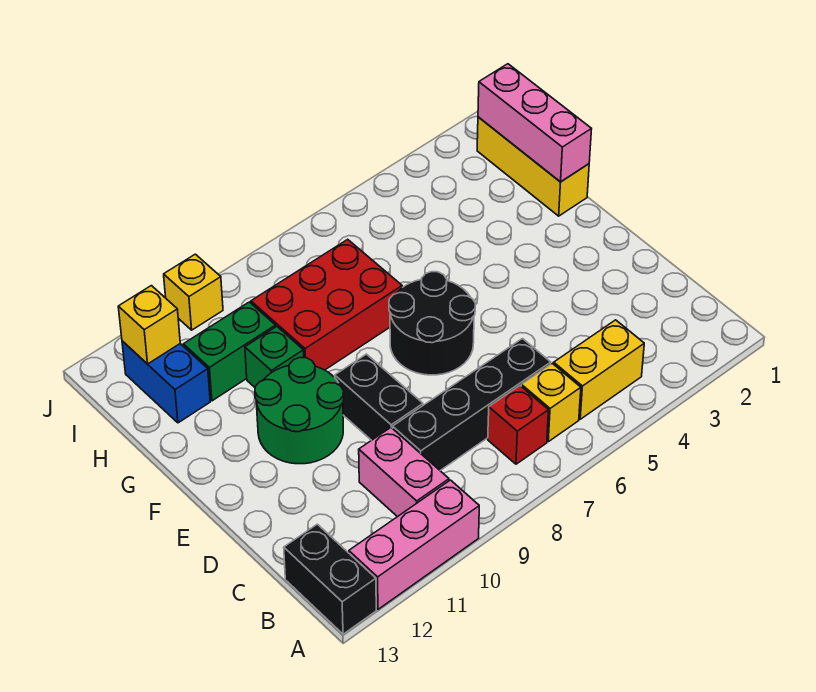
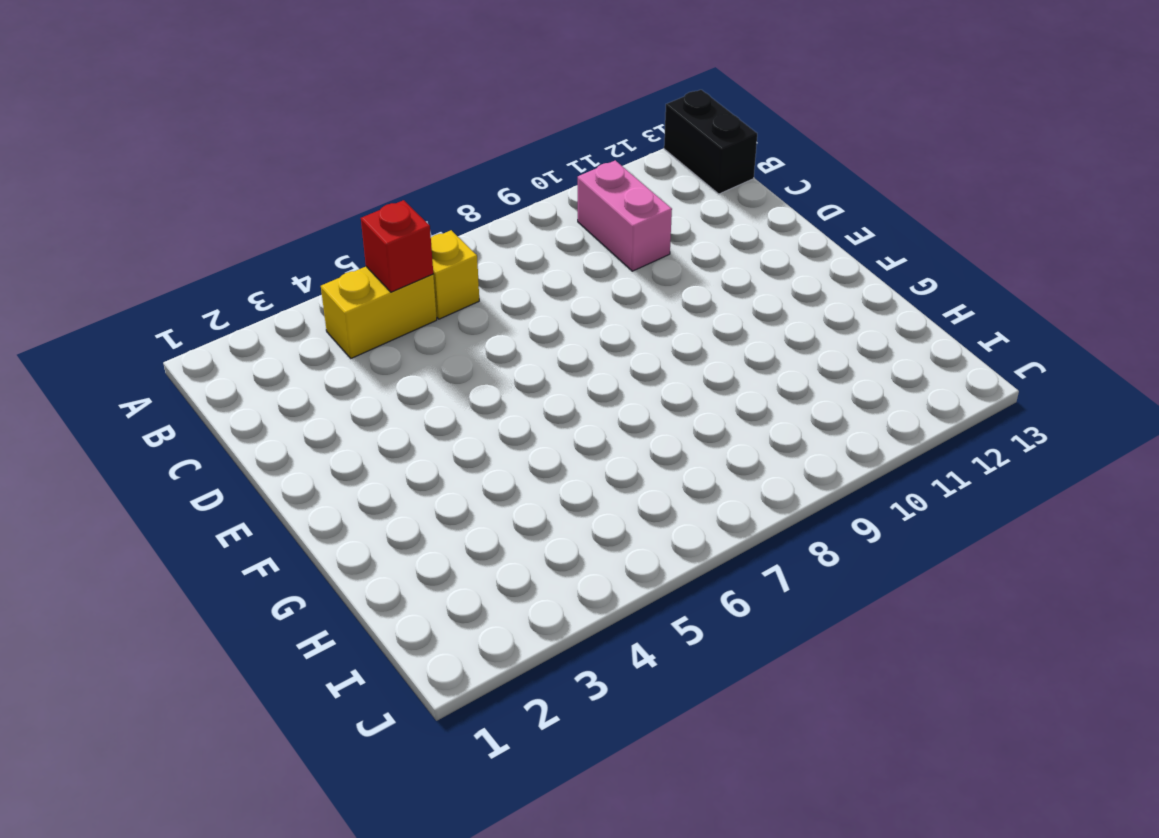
red 1x1 brick [361,200,433,292] -> red 1x1 brick moved to [488,386,549,464]
none -> pink 1x3 brick [349,480,479,609]
none -> black 1x4 brick [393,339,551,470]
none -> black 1x2 brick [335,354,423,440]

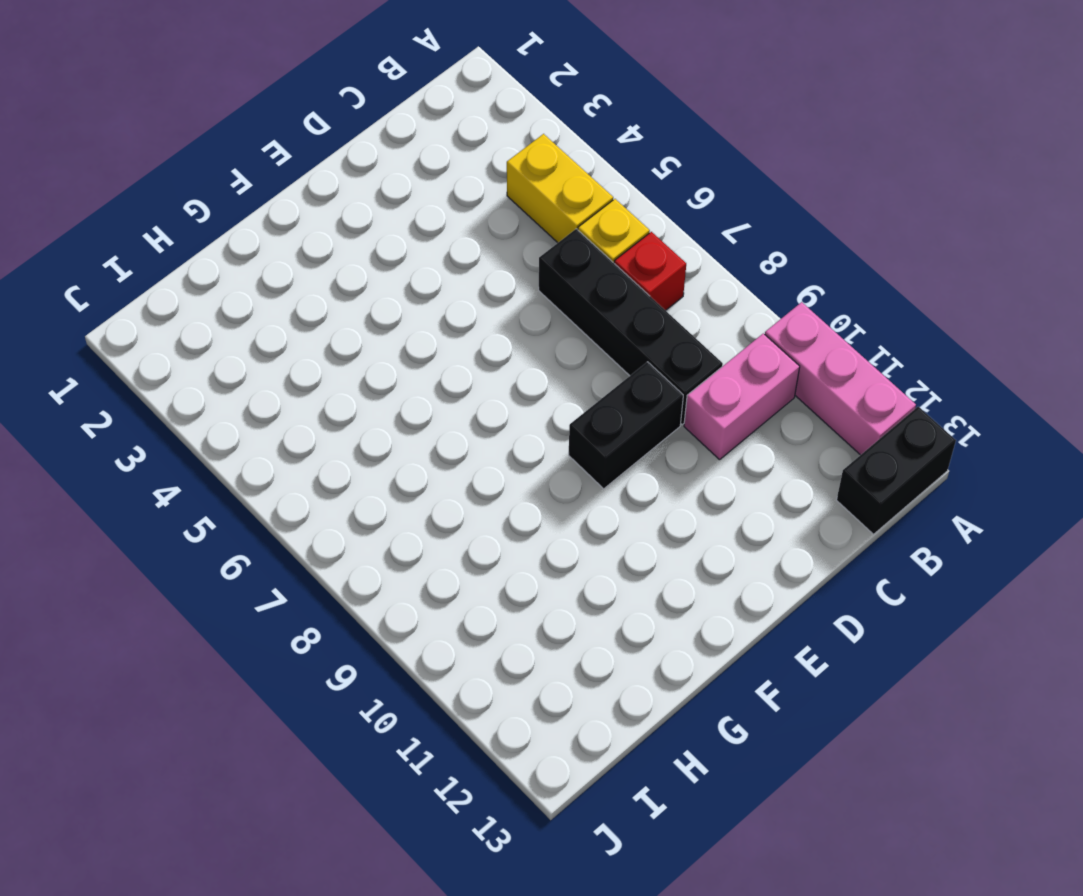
none -> black 2x2 round brick [389,272,475,375]
none -> green 2x2 round brick [255,358,344,464]
none -> yellow 1x3 brick [477,117,589,216]

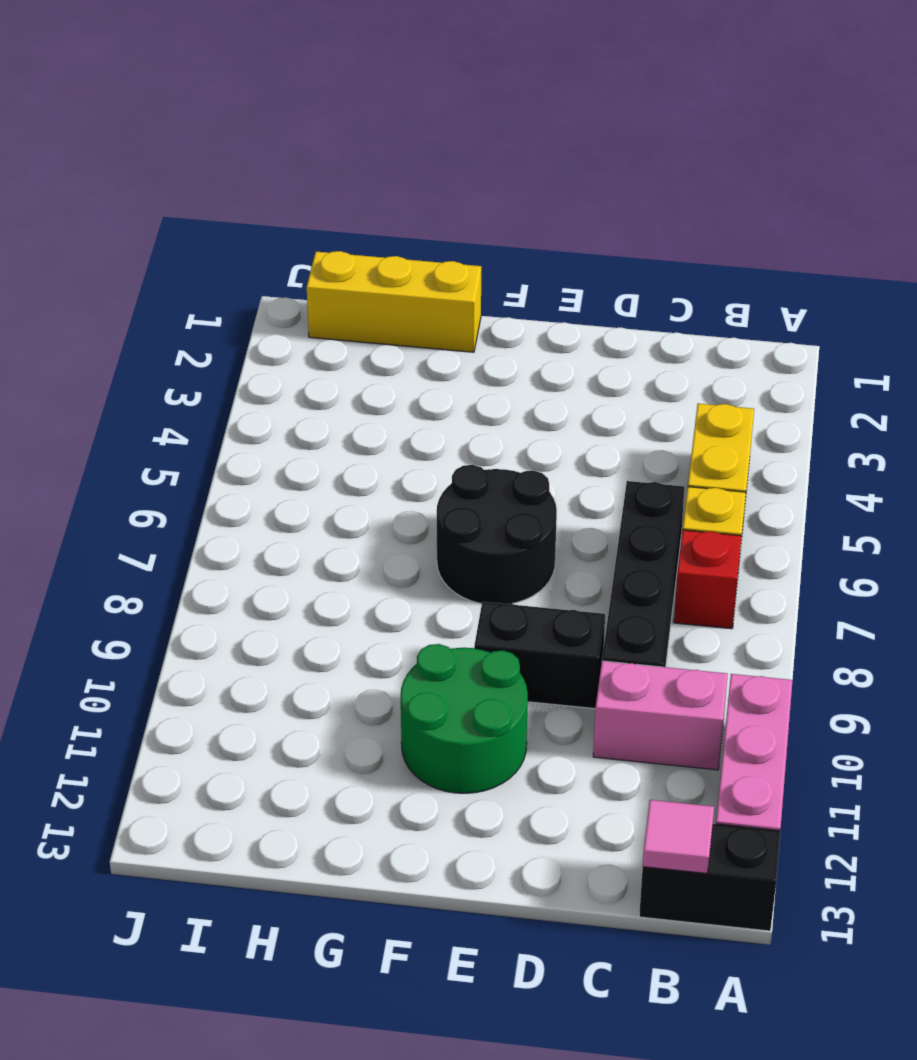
pink 1x1 tile [643,800,714,874] -> none
none -> red 2x3 brick [251,239,402,370]
none -> green 1x1 brick [245,326,304,387]
none -> green 1x2 brick [183,302,276,401]

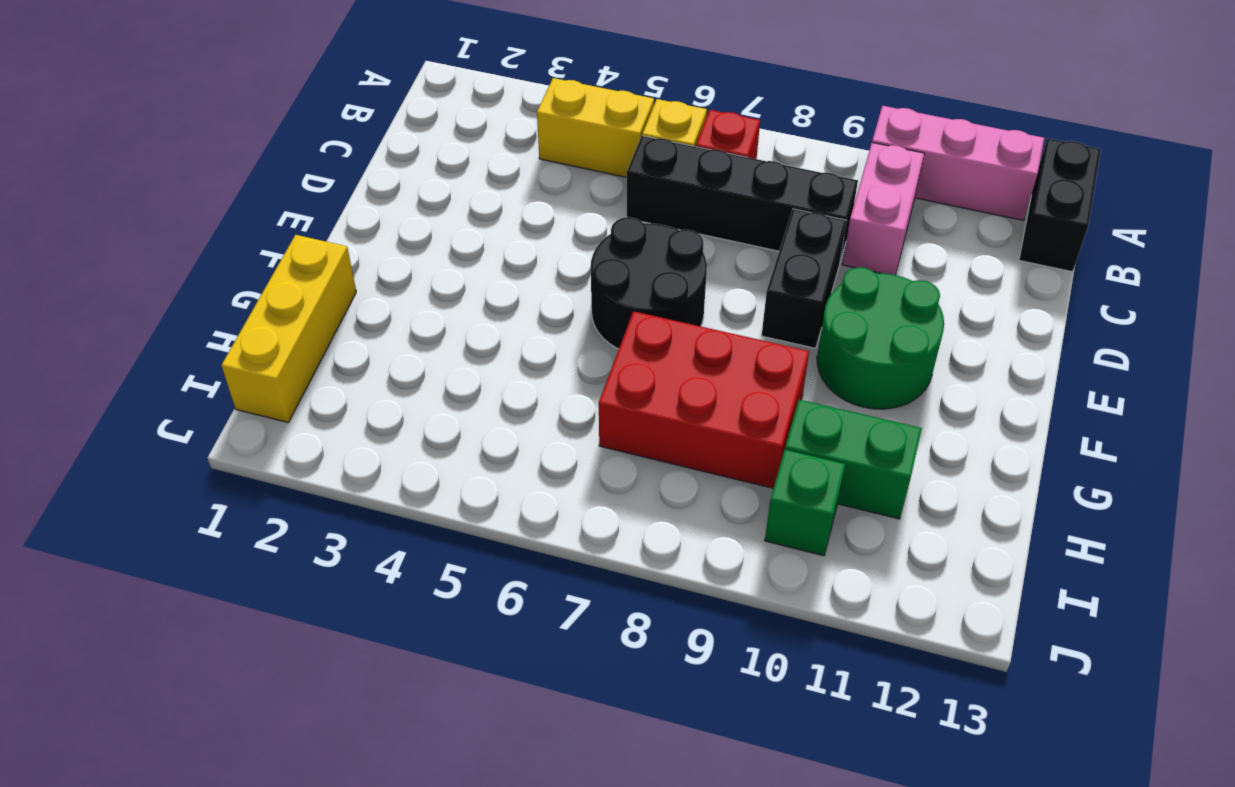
green 1x1 brick [765,450,845,556] -> green 1x1 brick moved to [245,326,304,387]
none -> blue 1x2 brick [122,341,210,423]
none -> yellow 1x1 brick [164,254,223,330]
none -> pink 1x3 brick [478,64,592,182]

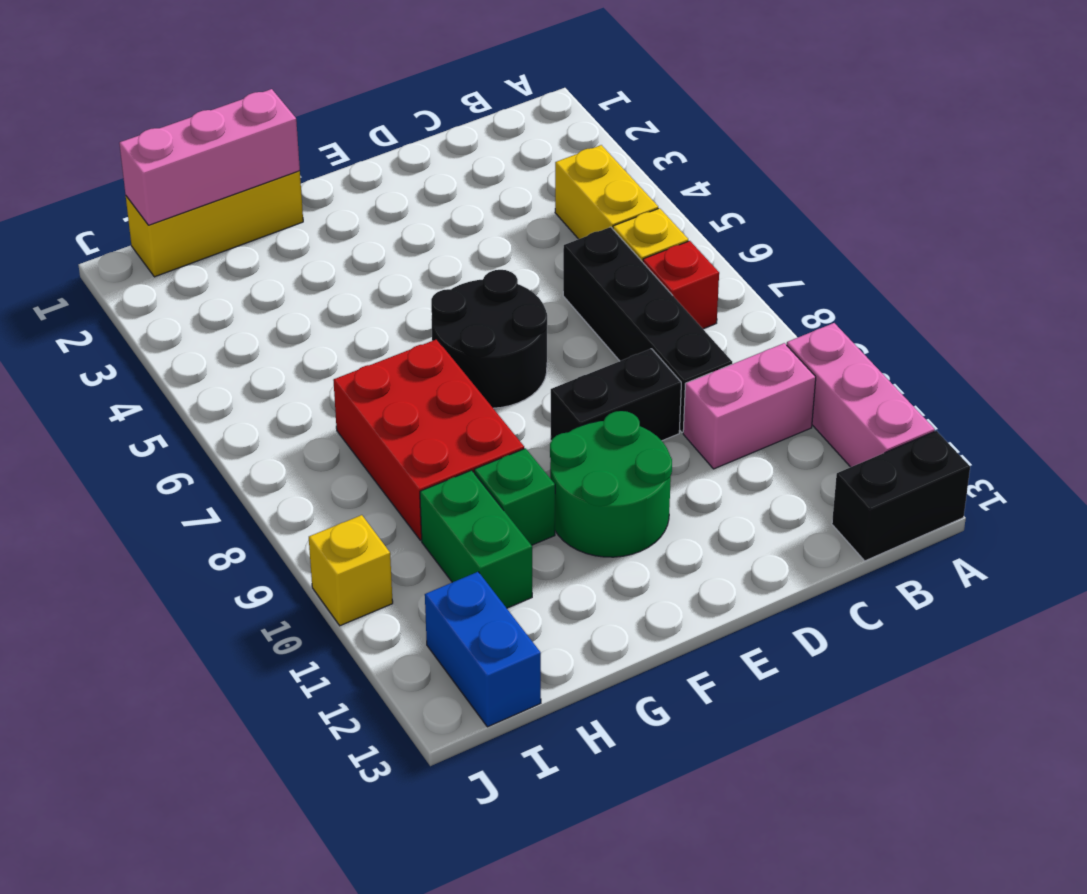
blue 1x2 brick [425,572,541,727] -> blue 1x2 brick turned to [122,341,210,423]
none -> yellow 1x1 brick [118,286,180,364]

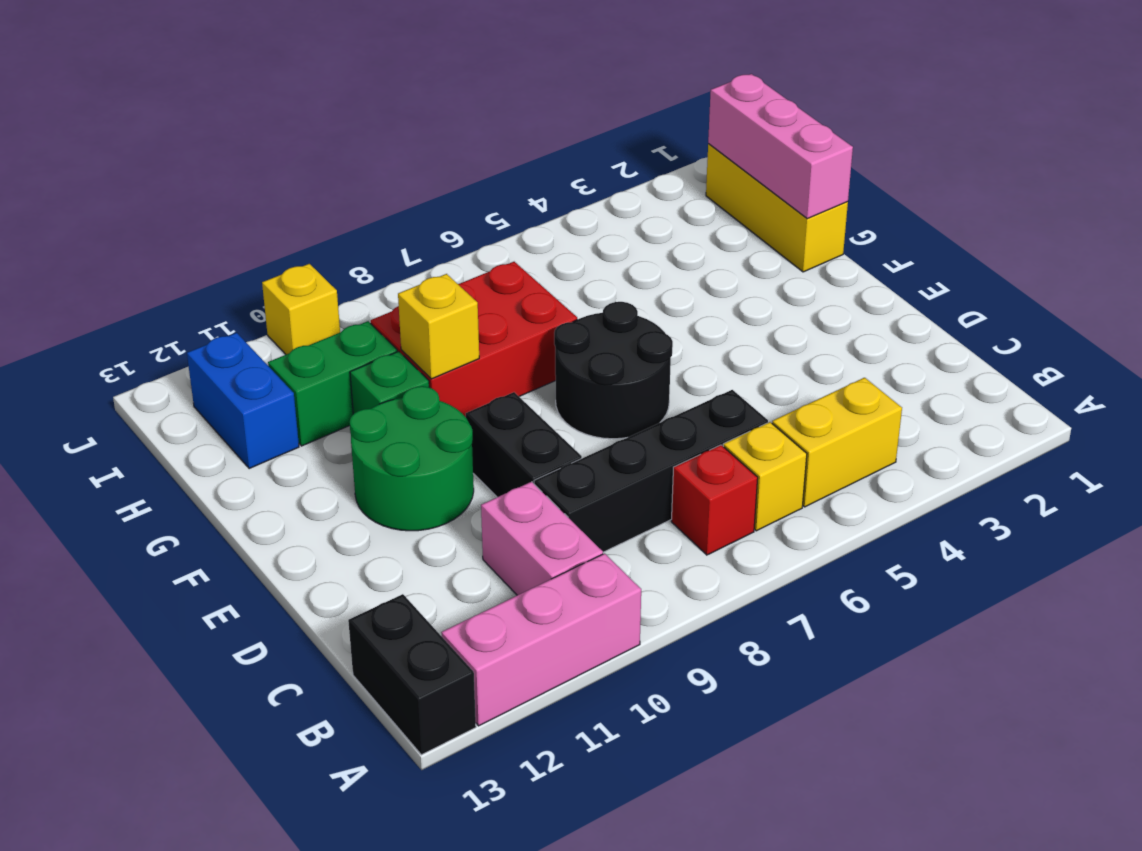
yellow 1x1 brick [398,274,479,379] -> yellow 1x1 brick moved to [118,286,180,364]

